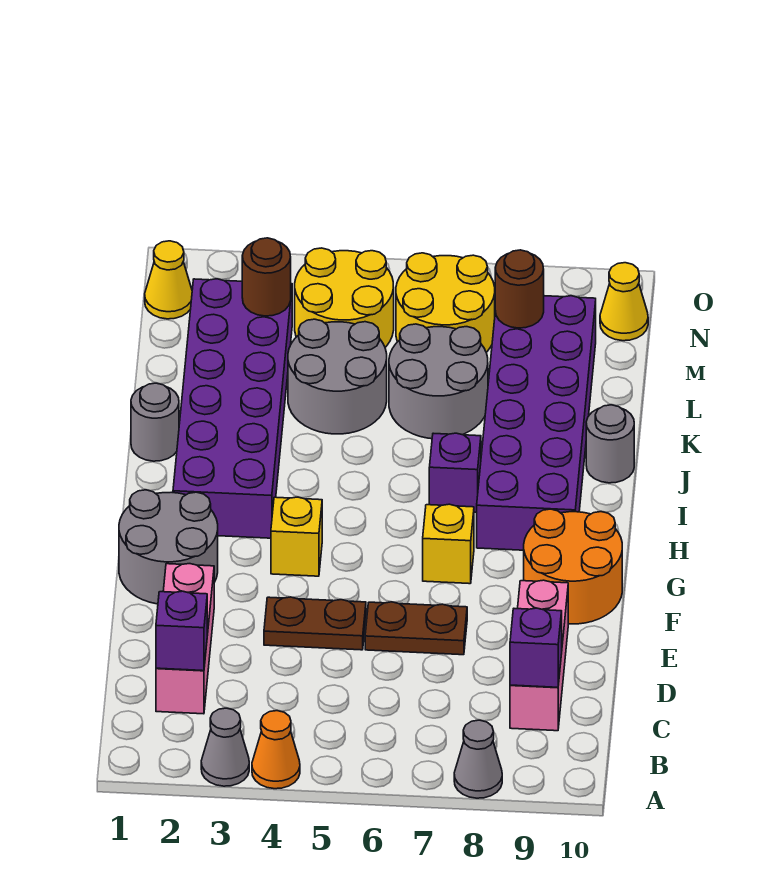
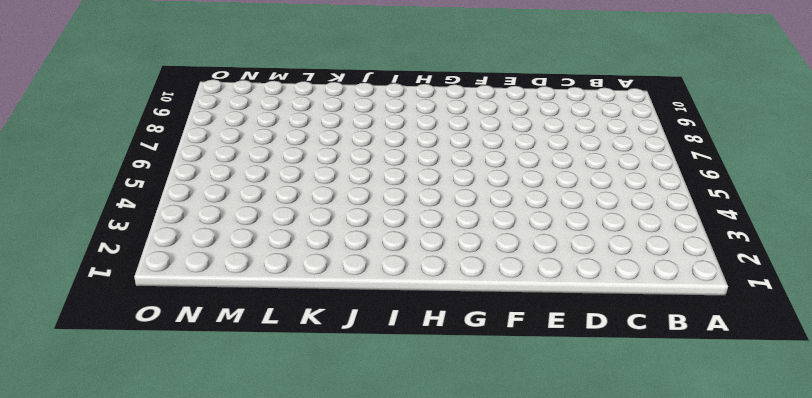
none -> grey 1x1 cone [201,708,249,786]
none -> orange 1x1 cone [252,711,300,789]
none -> grey 1x1 cone [454,720,502,798]

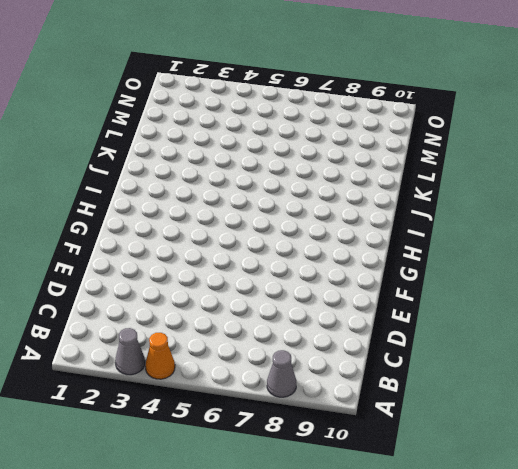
none -> pink 1x3 brick [156,564,214,714]
none -> pink 1x3 brick [510,580,568,731]
none -> brown 1x2 plate [264,597,366,650]

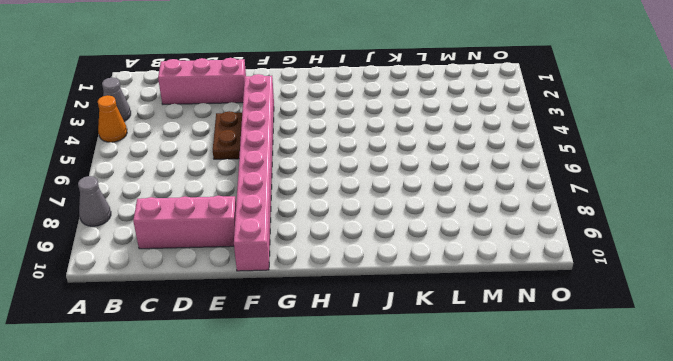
pink 1x8 brick [234,74,274,271] -> orange 2x2 round brick [524,509,622,624]
none -> brown 1x2 plate [365,602,467,655]
none -> grey 2x2 round brick [119,490,218,604]
none -> yellow 1x1 brick [271,497,322,576]

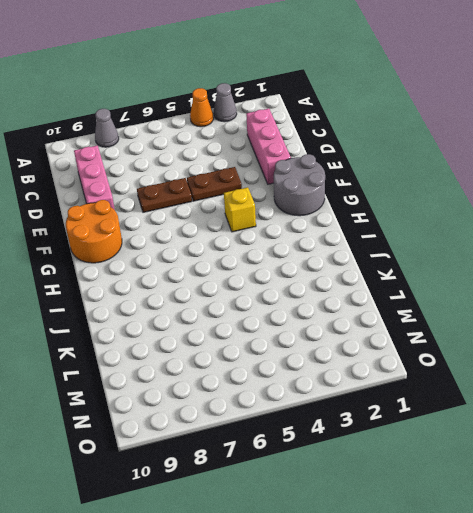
none -> yellow 1x1 brick [423,504,474,584]
none -> purple 2x6 brick [173,279,292,538]
none -> purple 2x6 brick [477,296,596,550]

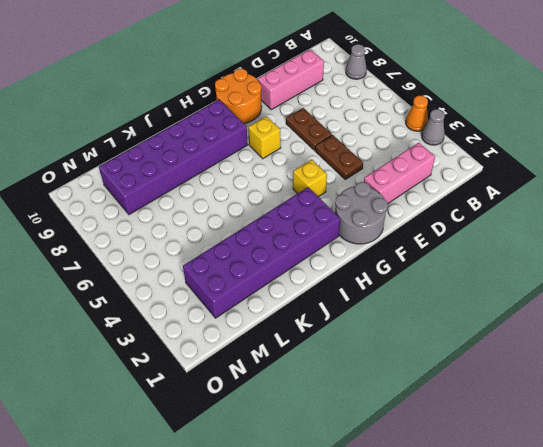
none -> purple 1x1 brick [429,433,481,512]
none -> grey 1x1 round brick [131,383,179,461]
none -> grey 1x1 round brick [586,405,634,483]

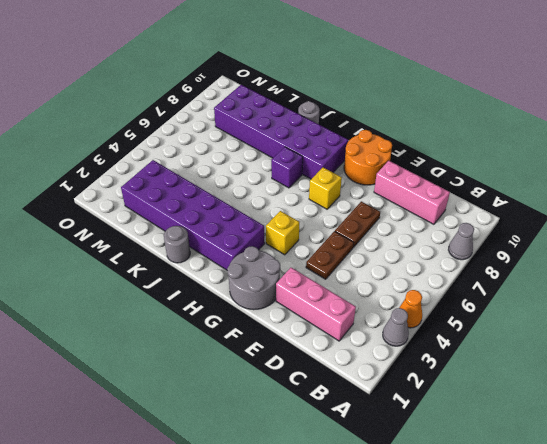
none -> grey 2x2 round brick [288,319,387,434]
none -> grey 2x2 round brick [389,324,488,439]
none -> yellow 2x2 round brick [295,248,394,347]

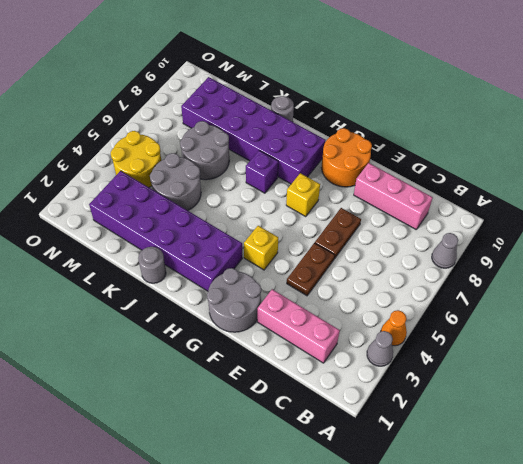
none -> yellow 2x2 round brick [396,253,495,352]
none -> yellow 1x1 cone [145,241,192,319]
none -> yellow 1x1 cone [600,263,648,341]

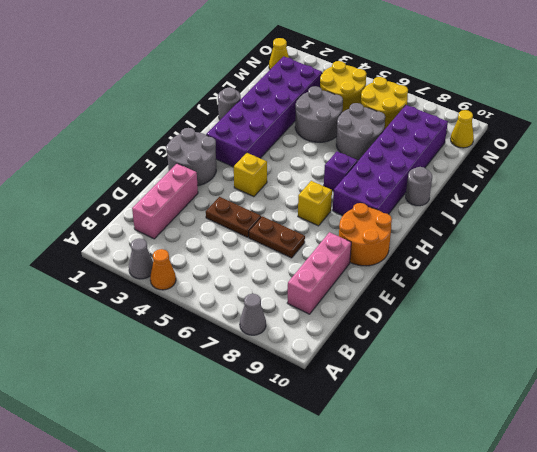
none -> purple 1x1 brick [156,591,207,671]
none -> purple 1x1 brick [510,608,562,687]
none -> brown 1x1 round brick [242,238,291,316]

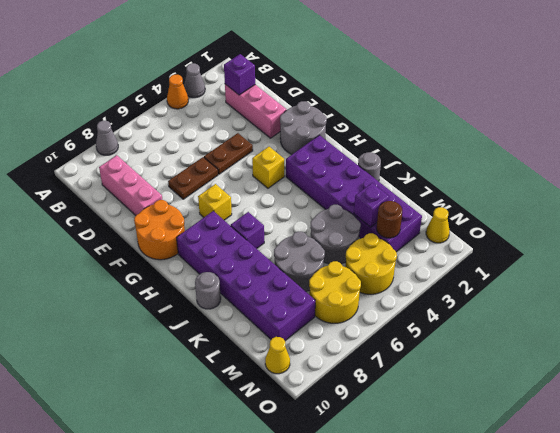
purple 1x1 brick [354,183,389,227] -> purple 1x1 brick moved to [510,608,562,687]
none -> brown 1x1 round brick [495,250,544,328]

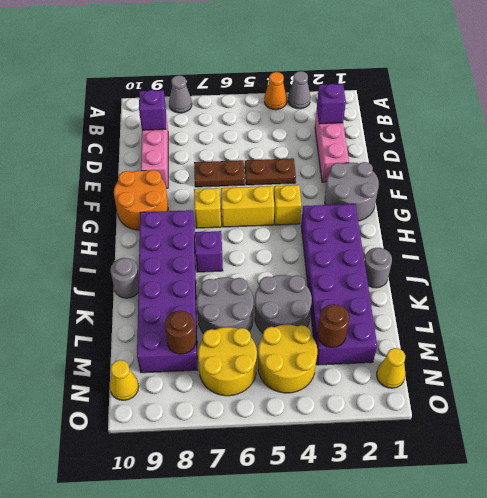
yellow 1x2 brick [221,186,274,227] -> none

